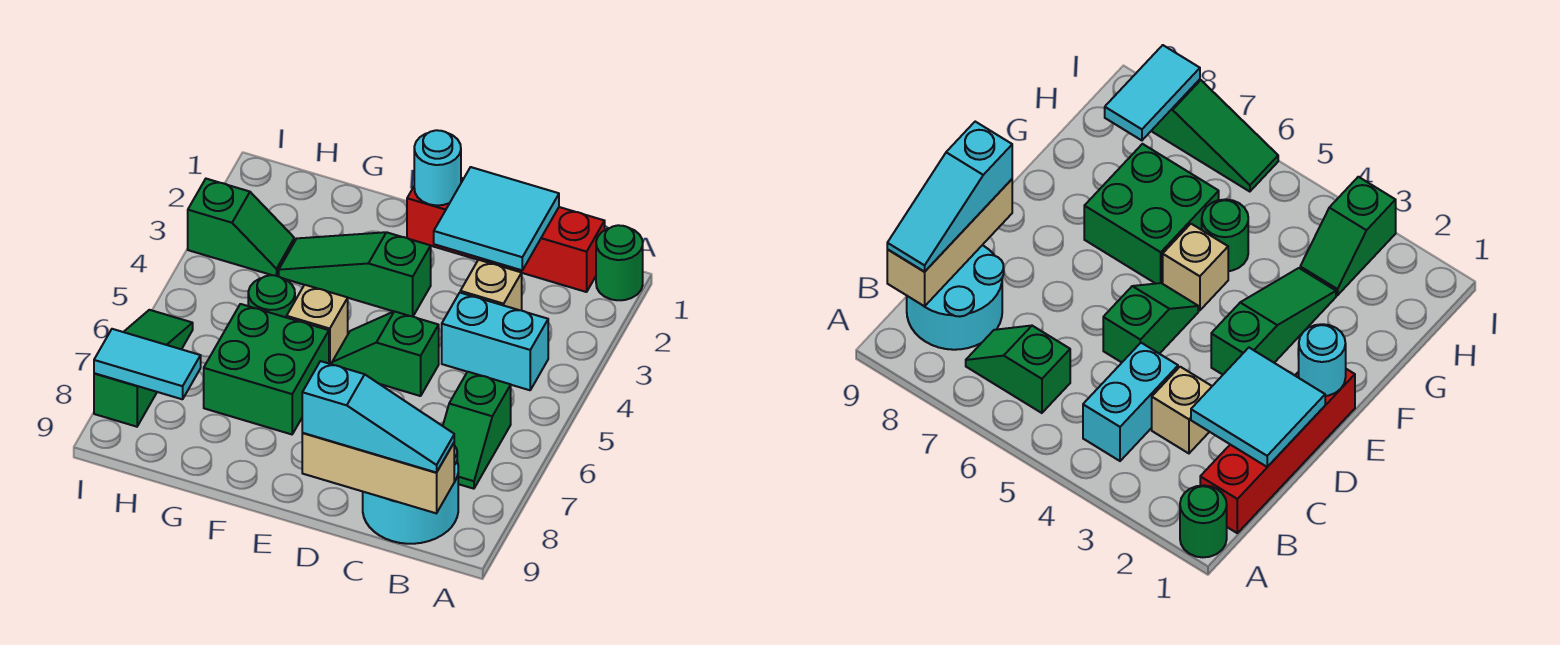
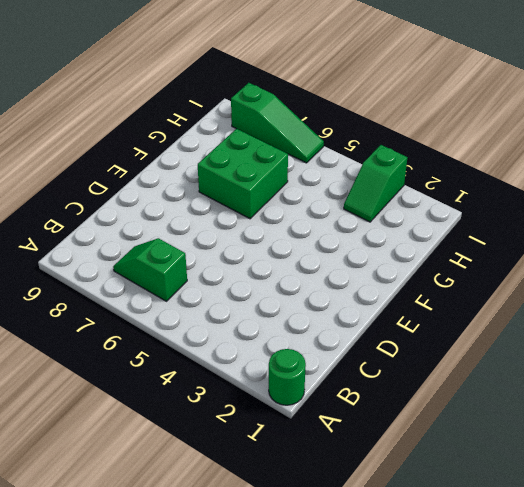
none -> red 1x4 brick [407,178,605,292]
none -> cyan 1x2 brick [442,293,548,390]
none -> cyan 2x2 round brick [363,446,458,544]

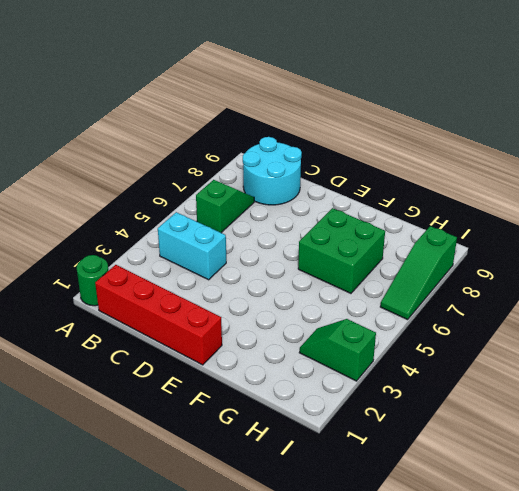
none -> tan 1x1 brick [460,260,522,310]
none -> green 1x2 slope [332,311,439,396]
none -> green 1x3 slope [279,232,431,316]

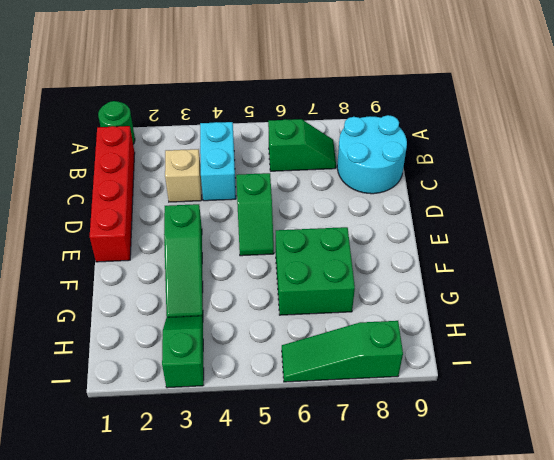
none -> tan 1x1 brick [287,285,348,364]
none -> green 1x1 round brick [248,275,295,318]
none -> tan 1x3 brick [302,433,454,513]

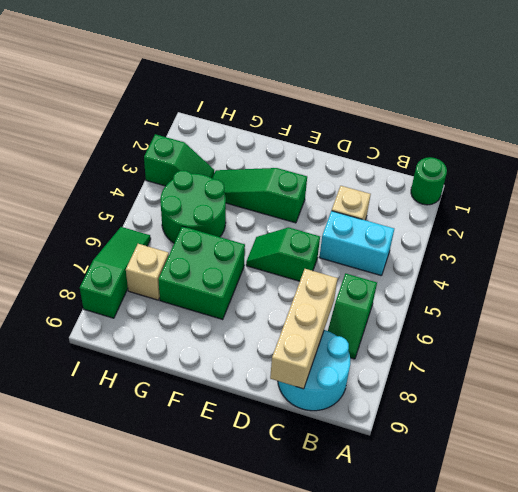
tan 1x3 brick [270,269,338,389] -> tan 1x3 brick turned to [302,433,454,513]
green 2x2 round brick [160,171,226,243] -> green 1x1 round brick [248,275,295,318]
tan 1x1 brick [126,244,169,300] -> tan 1x1 brick moved to [287,285,348,364]
none -> red 1x4 brick [407,178,605,292]
none -> cyan 2x2 tile [434,167,559,270]
none -> cyan 1x1 round brick [414,130,461,205]

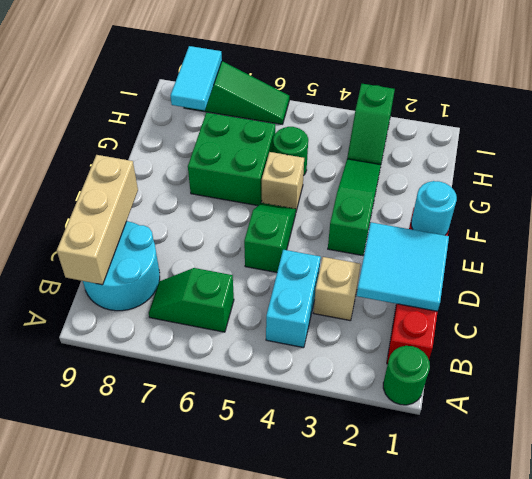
none -> cyan 1x3 slope [302,361,454,473]

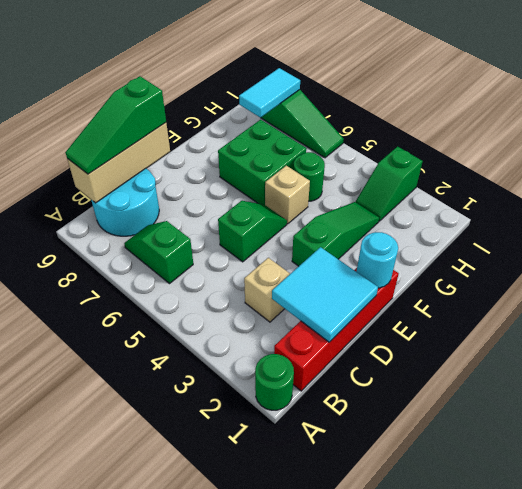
green 1x3 slope [65,76,166,174] -> cyan 1x3 slope [302,361,454,473]
none -> cyan 1x2 brick [442,293,548,390]

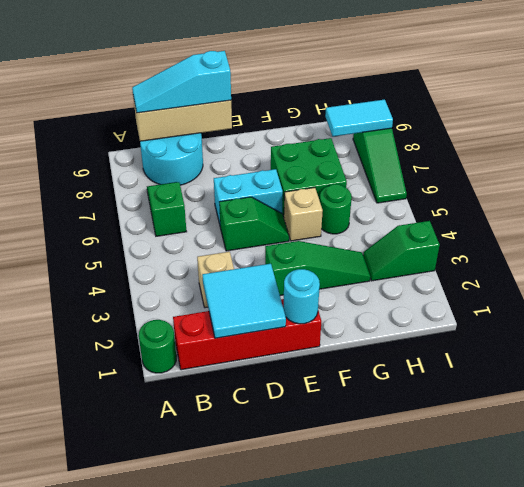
cyan 1x2 brick [214,169,283,224] -> cyan 1x2 brick moved to [442,293,548,390]

